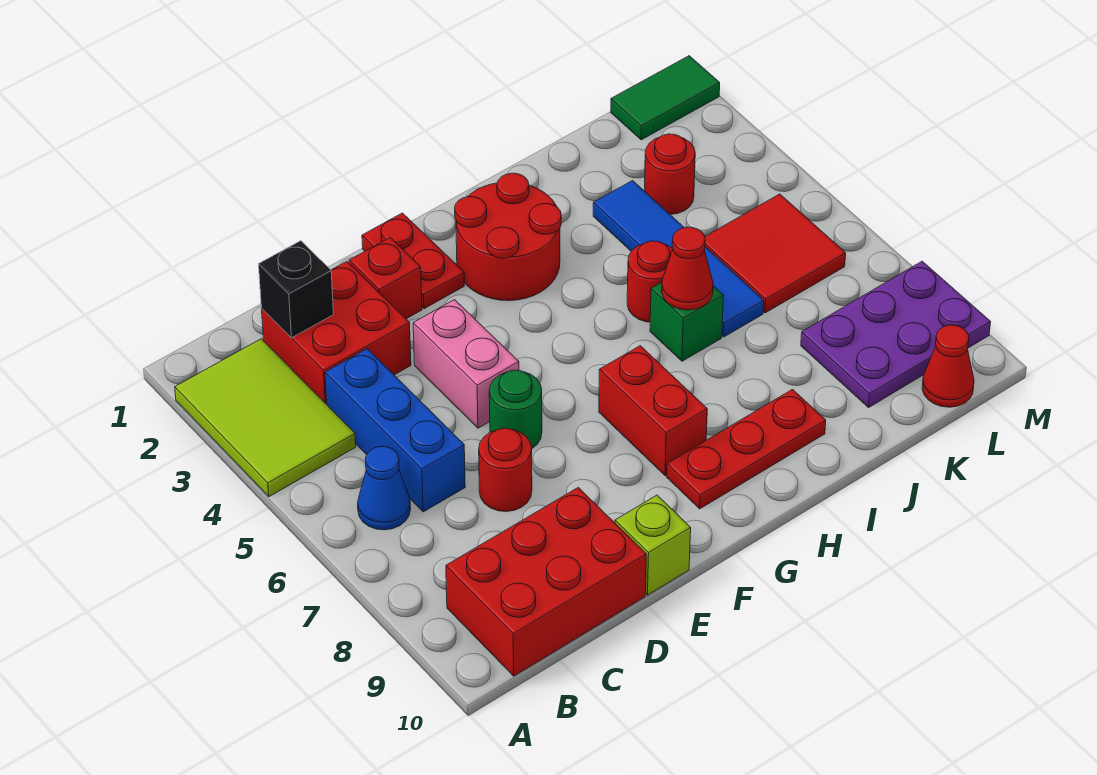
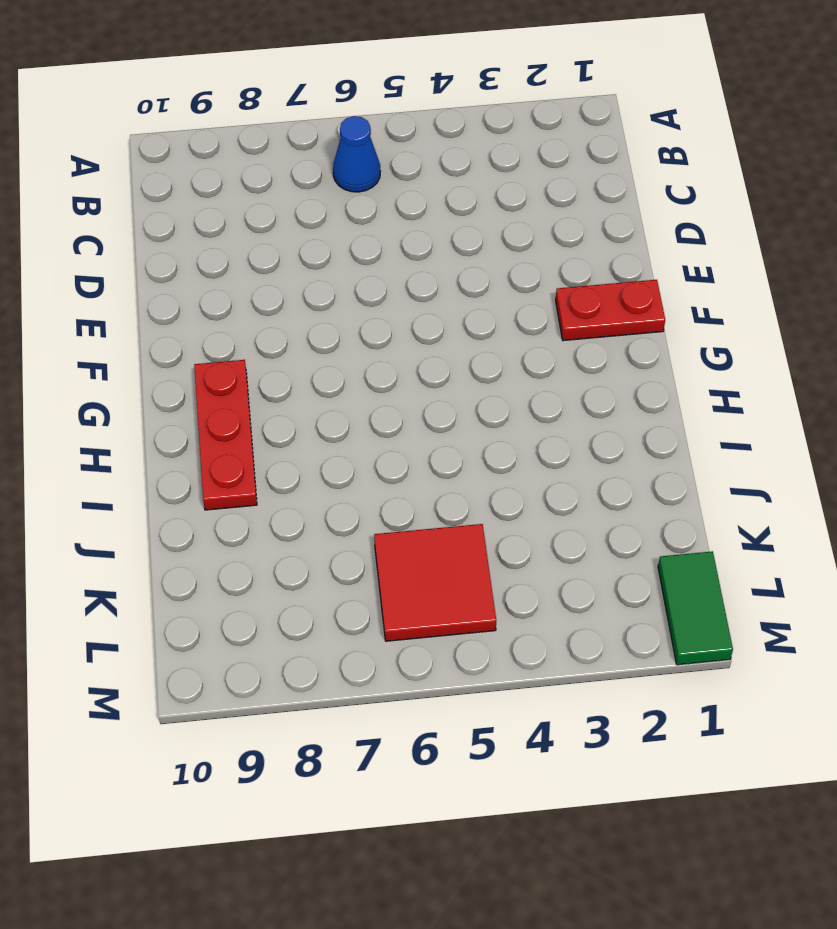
none -> lime 2x3 tile [175,339,356,497]
none -> red 2x3 brick [446,488,646,676]
none -> red 2x2 brick [262,261,411,404]

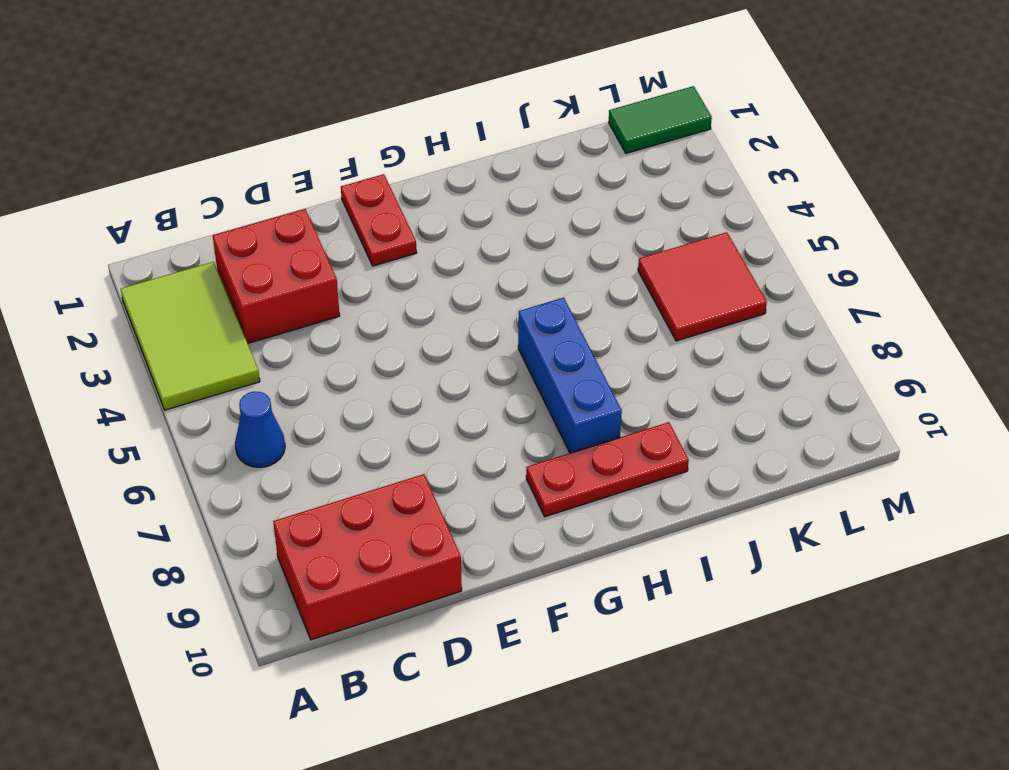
blue 1x3 brick [518,298,622,453] -> blue 1x3 brick moved to [325,349,465,512]
none -> red 1x1 round brick [479,428,532,512]
none -> red 1x1 brick [349,238,422,319]
none -> pink 1x2 brick [413,300,519,428]

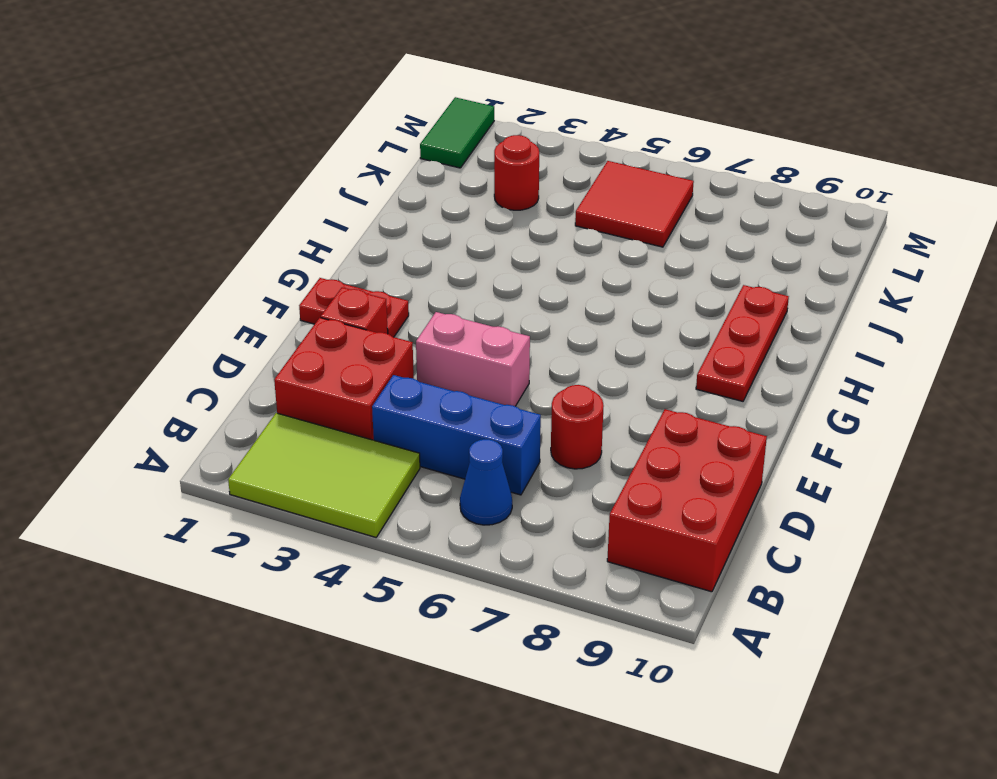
none -> green 1x1 round brick [489,370,542,448]
none -> lime 1x1 brick [615,495,691,595]
none -> red 2x2 round brick [455,173,561,301]

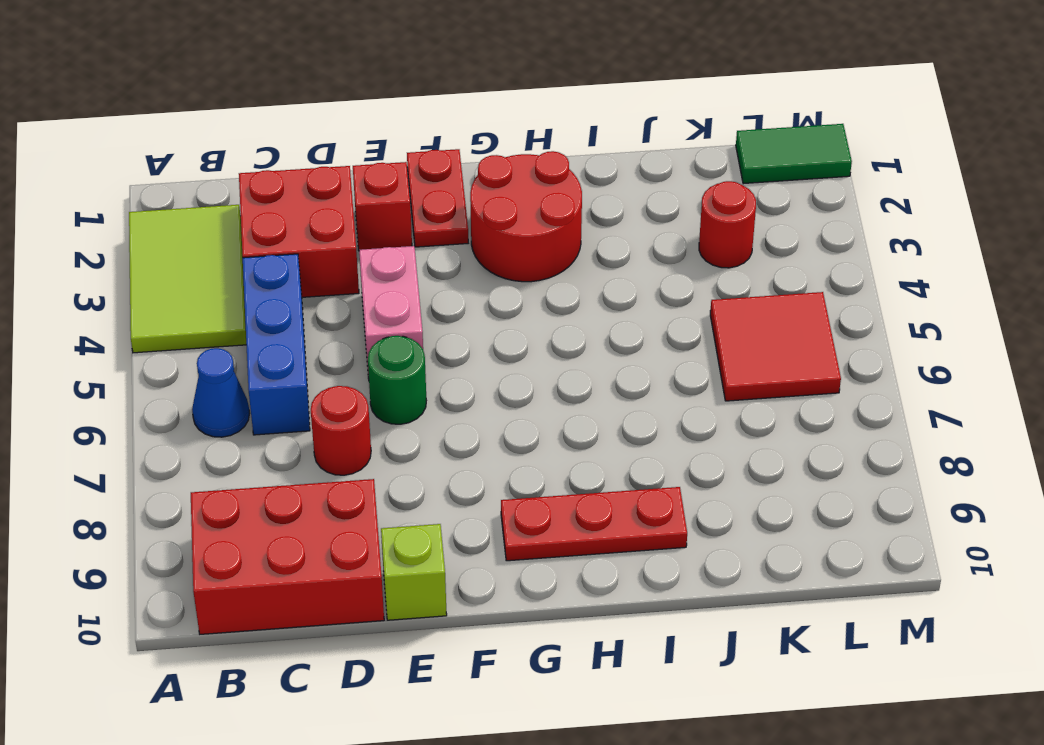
none -> red 1x2 brick [599,346,707,476]
none -> red 1x1 round brick [627,241,673,322]
none -> green 1x1 brick [650,282,723,361]

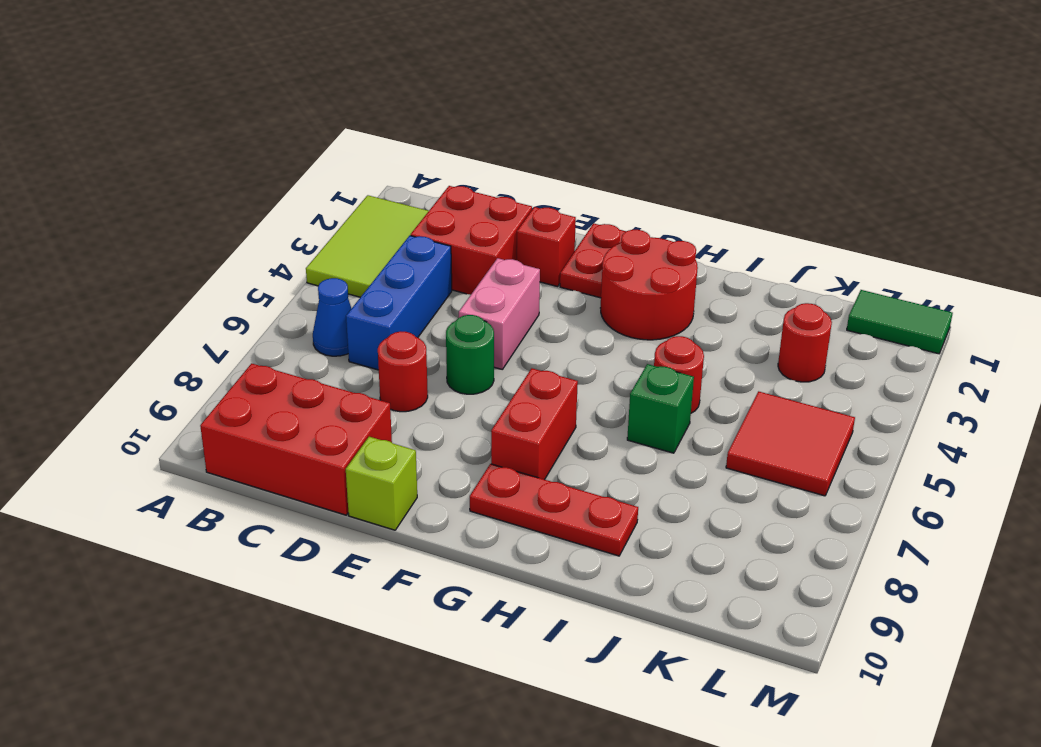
none -> blue 1x4 tile [593,181,764,337]
none -> purple 2x3 plate [801,261,991,407]
none -> red 1x1 cone [922,325,974,407]

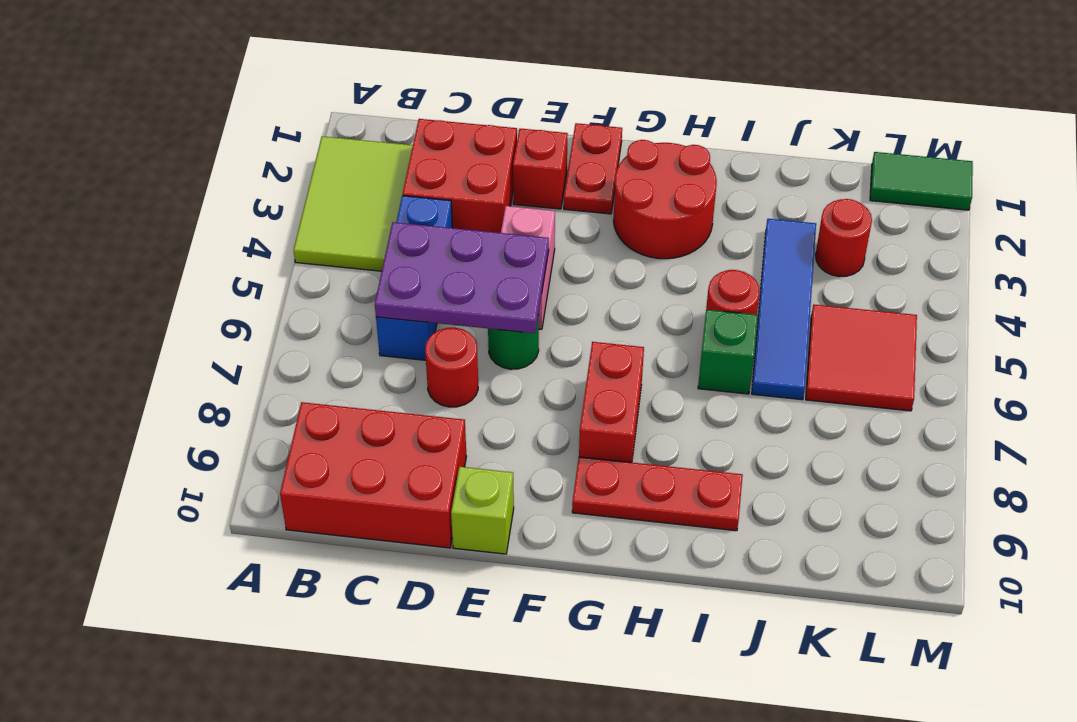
purple 2x3 plate [375,222,549,333] -> purple 2x3 plate moved to [801,261,991,407]
none -> blue 1x1 cone [358,447,411,530]
none -> red 1x1 cone [922,325,974,407]
none -> black 1x1 brick [259,241,334,338]

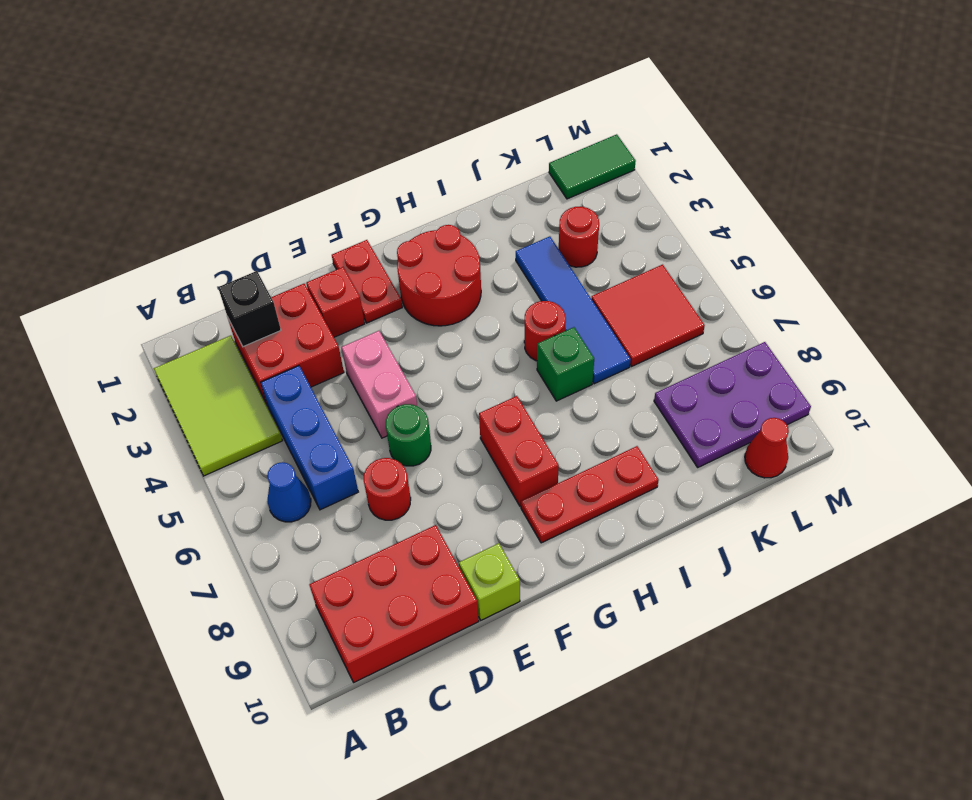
none -> red 1x1 cone [662,227,713,310]

